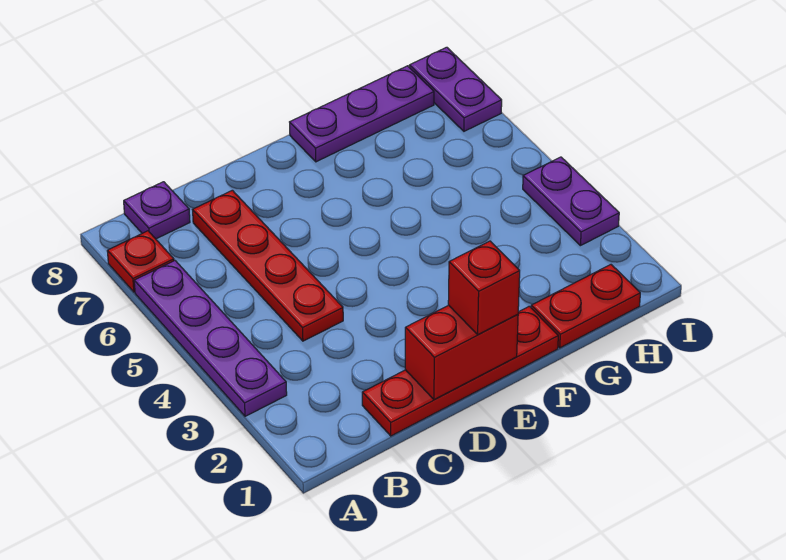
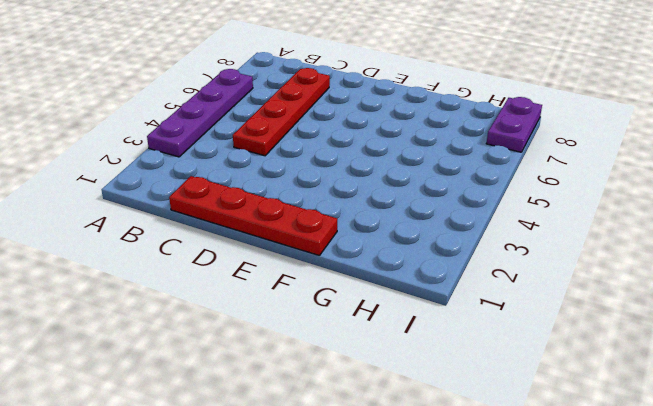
none -> red 1x1 plate [107,231,174,292]
none -> purple 1x1 plate [124,182,190,239]

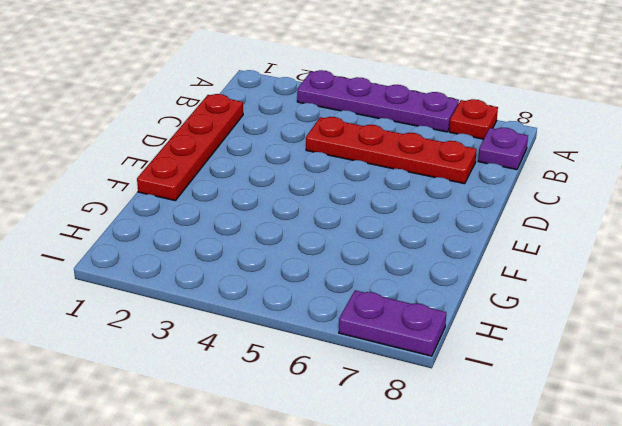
none -> purple 1x3 plate [290,66,434,162]
none -> red 1x2 plate [531,265,640,348]

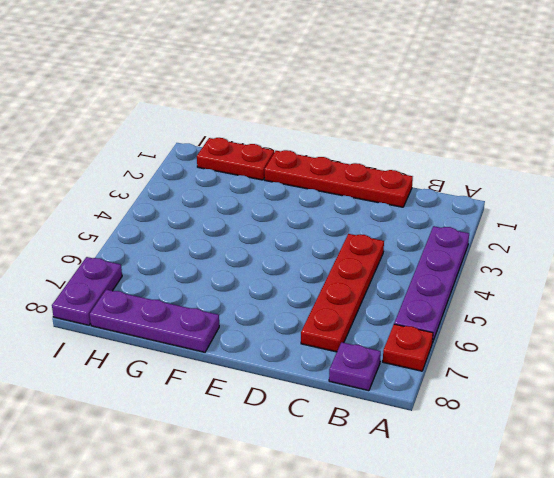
none -> purple 1x2 plate [523,157,619,246]
none -> red 1x2 brick [405,305,518,400]

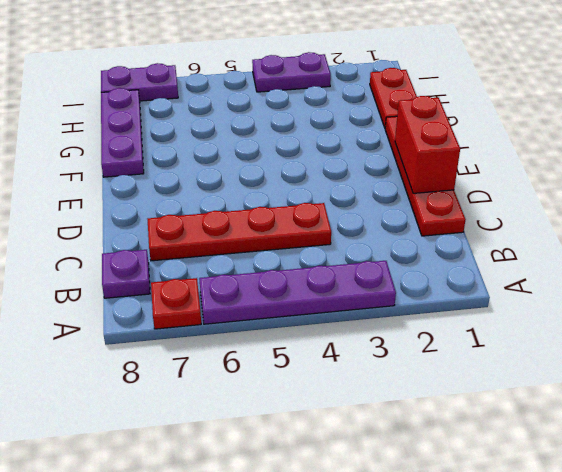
none -> red 1x1 brick [448,241,520,335]

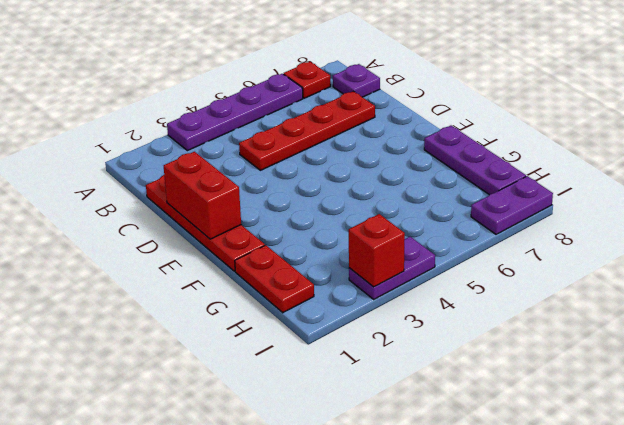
red 1x1 brick [349,214,405,287] -> red 1x1 brick moved to [448,241,520,335]

